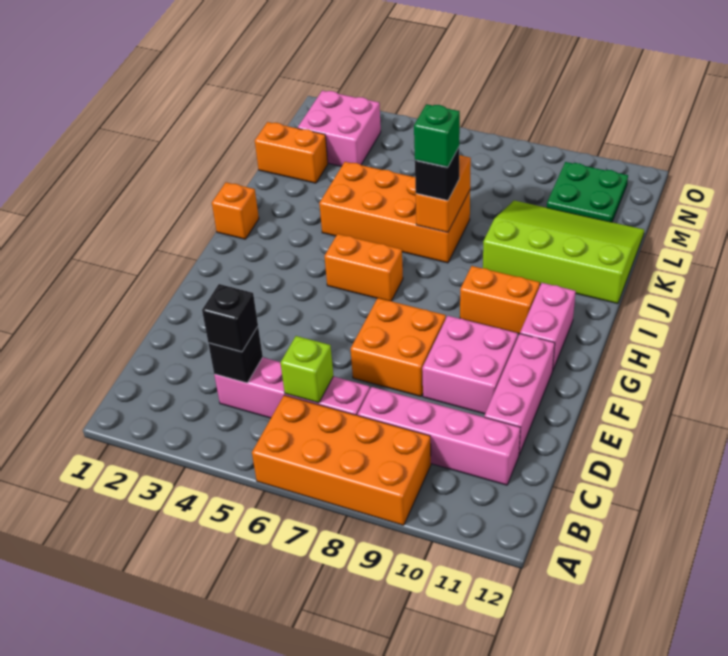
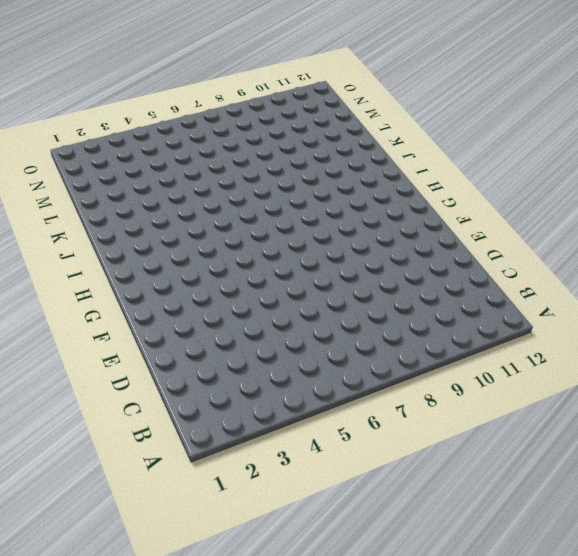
none -> orange 2x4 brick [252,395,431,525]
none -> pink 1x4 brick [214,357,370,418]
none -> pink 1x4 brick [358,387,520,485]

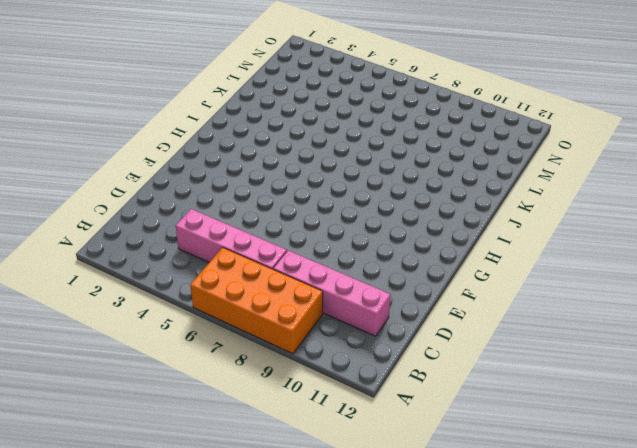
none -> pink 1x3 brick [484,334,555,455]
none -> orange 2x2 brick [351,298,446,396]
none -> pink 2x2 brick [422,316,518,414]

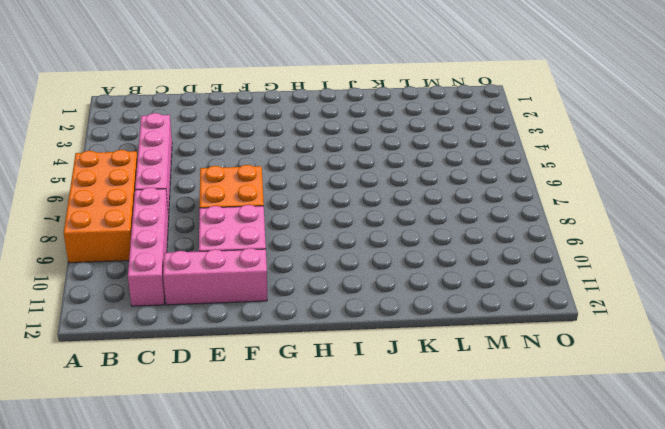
none -> pink 1x2 brick [520,283,576,371]
none -> orange 1x2 brick [325,234,403,301]
none -> orange 1x2 brick [460,266,540,334]

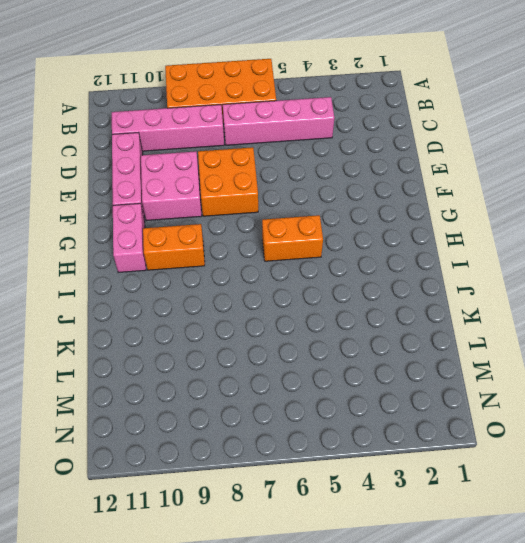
none -> orange 1x1 brick [212,182,259,239]
none -> orange 2x4 brick [319,162,470,263]
none -> lime 3x4 slope [483,201,644,304]

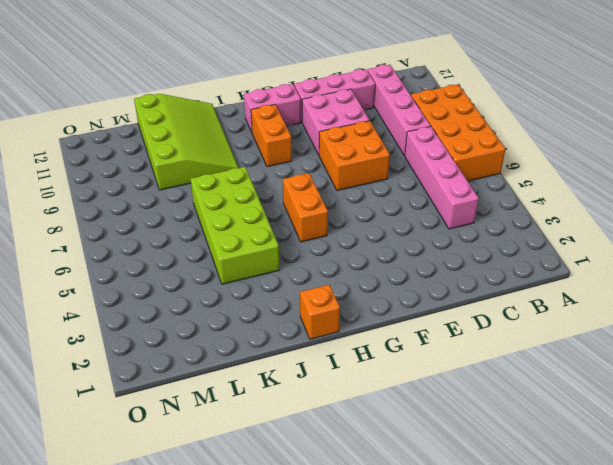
lime 2x4 brick [191,167,280,284] -> orange 2x4 brick [319,162,470,263]
lime 3x4 slope [134,94,239,190] -> lime 3x4 slope turned to [483,201,644,304]
none -> orange 1x2 brick [255,122,328,183]
none -> pink 2x2 brick [298,91,381,166]
none -> green 2x2 plate [547,162,628,222]

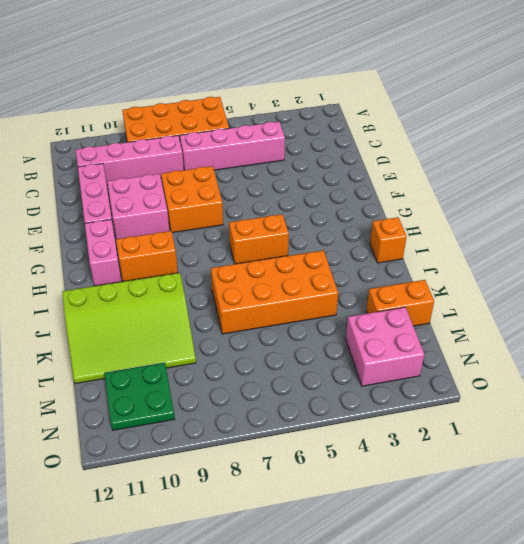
none -> black 1x1 brick [208,327,263,383]
none -> lime 1x1 brick [281,336,333,403]
none -> orange 1x2 brick [416,155,471,232]

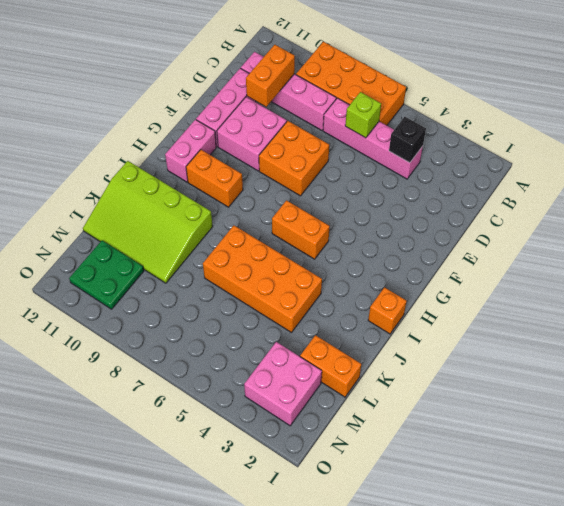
orange 1x2 brick [246,45,295,107] -> orange 1x2 brick moved to [416,155,471,232]
none -> black 1x1 brick [202,284,258,352]
none -> black 1x1 brick [415,148,459,201]
none -> green 1x1 brick [414,104,460,167]

